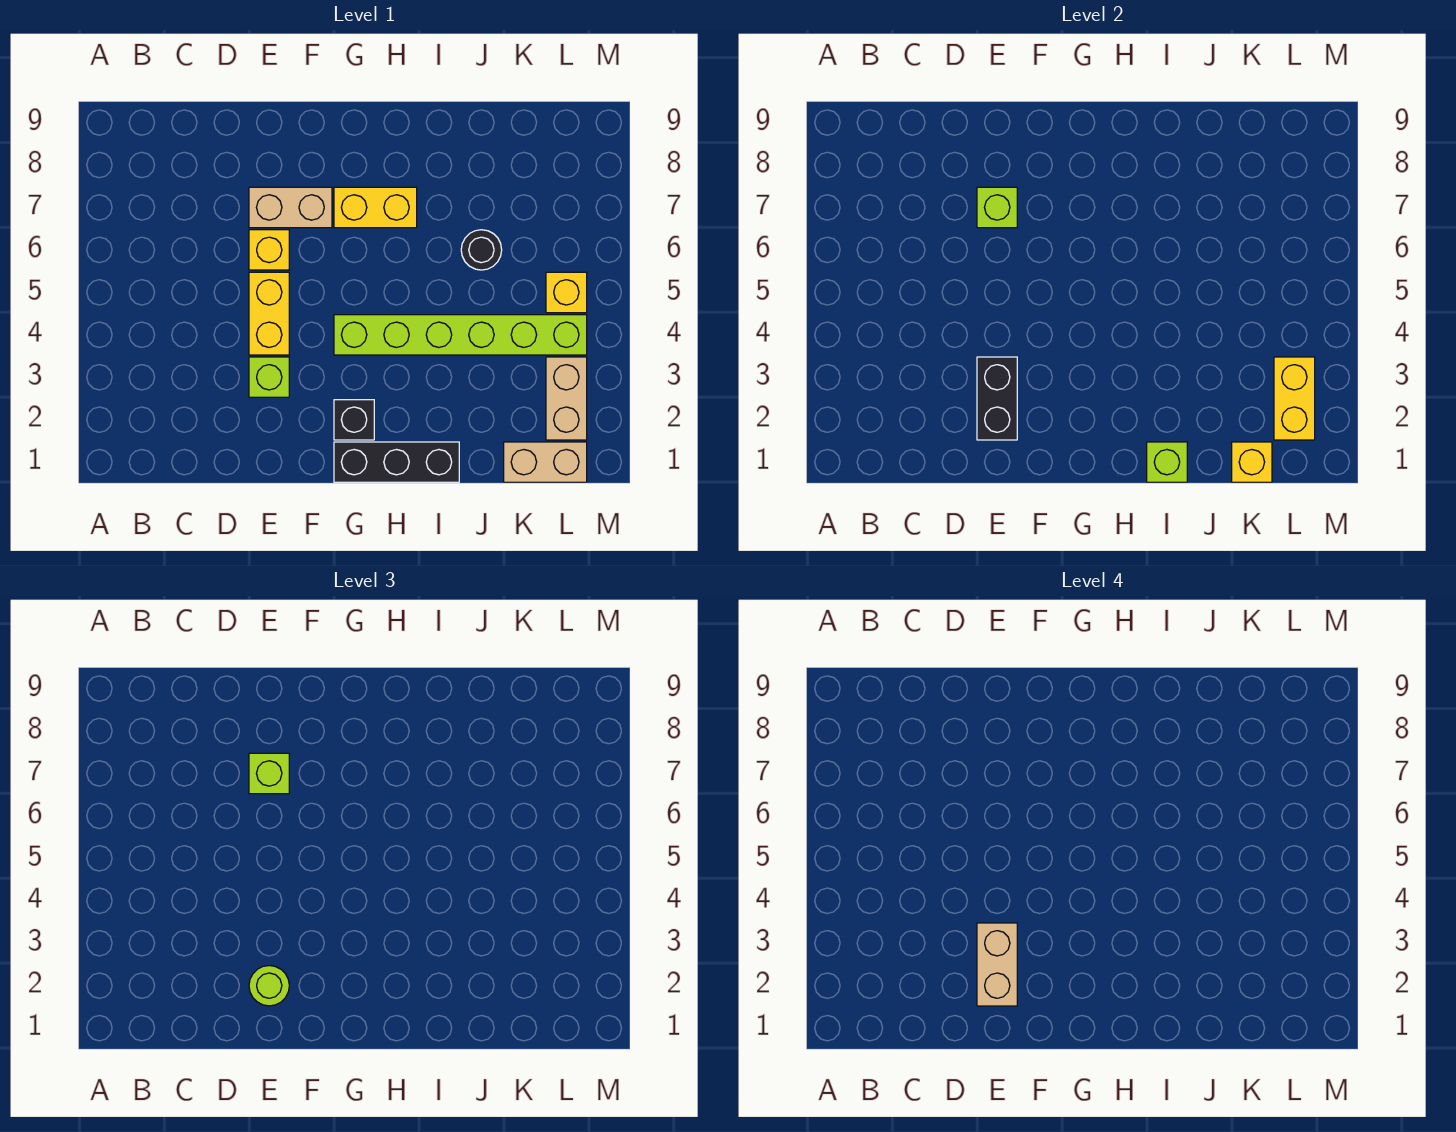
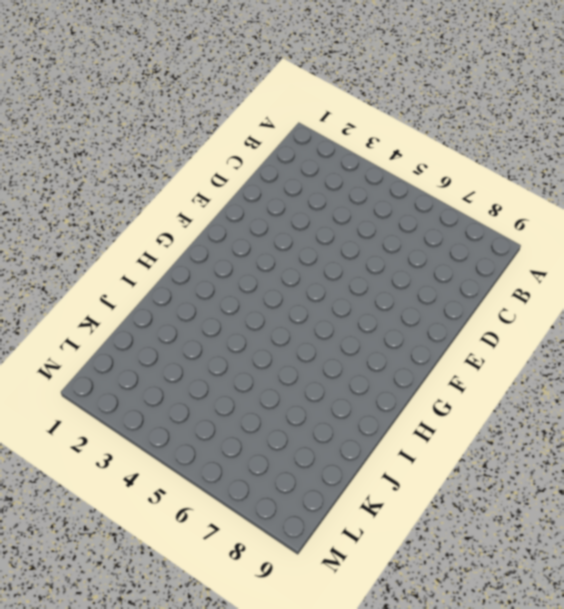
none -> lime 1x1 brick [249,357,289,397]
none -> yellow 1x2 brick [249,272,289,355]
none -> yellow 1x1 brick [249,230,289,270]

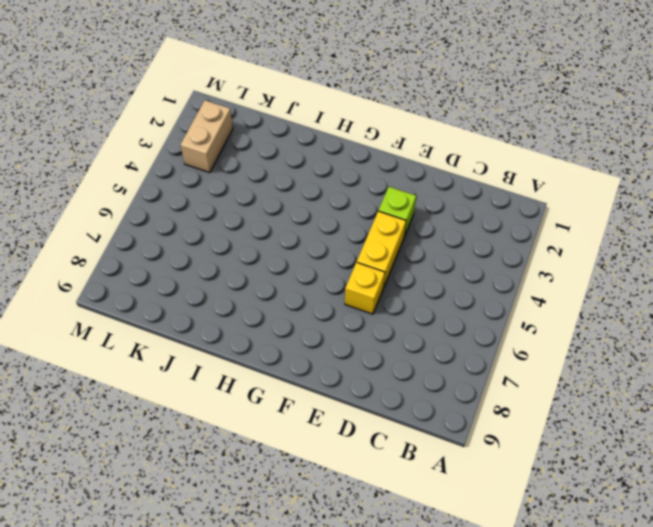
none -> tan 1x2 brick [249,187,332,228]
none -> black 1x3 brick [334,442,459,482]
none -> black 1x1 brick [334,400,374,440]

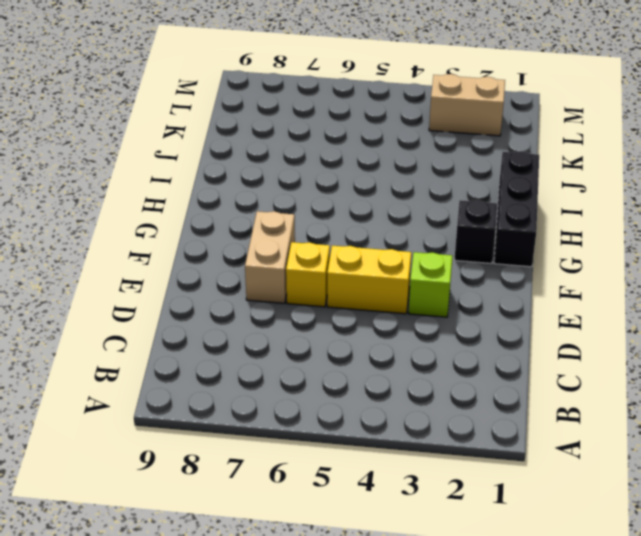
none -> lime 1x6 brick [334,315,587,355]
none -> yellow 1x2 brick [334,187,417,228]
none -> black 1x1 round brick [461,230,502,270]

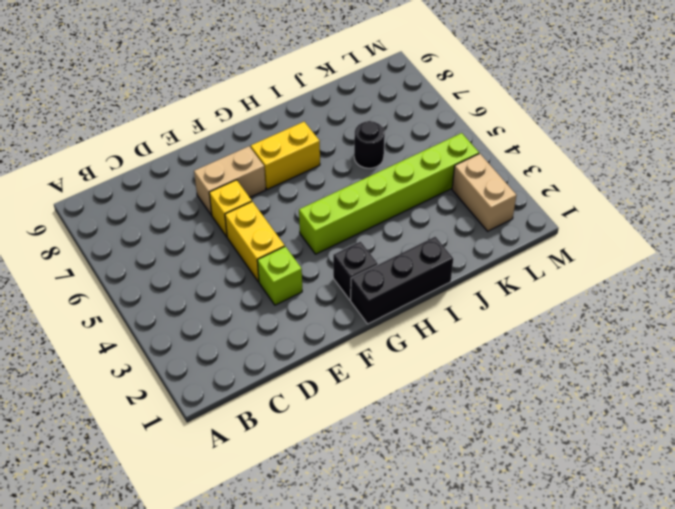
none -> tan 1x2 brick [504,442,587,482]
none -> yellow 1x1 brick [546,272,587,313]
none -> black 1x2 brick [977,357,1017,440]

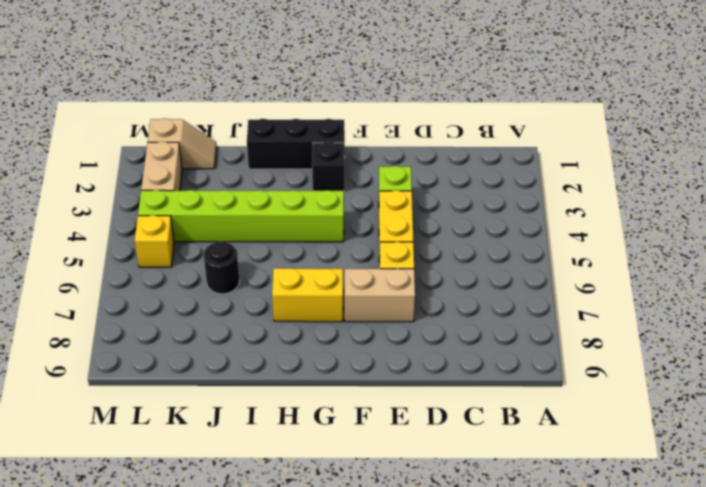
tan 1x2 slope [148,118,217,169] -> tan 1x2 brick [504,442,587,482]
none -> black 1x2 brick [977,357,1017,440]
none -> lime 1x1 brick [977,187,1017,228]
none -> lime 1x1 brick [1147,442,1187,482]

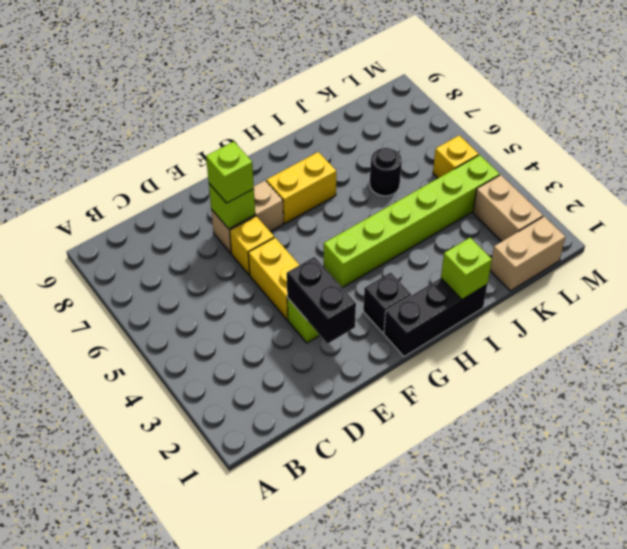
none -> yellow 1x1 brick [1232,442,1272,482]
none -> yellow 1x2 brick [1274,357,1315,440]
none -> lime 1x1 round brick [249,966,289,1006]

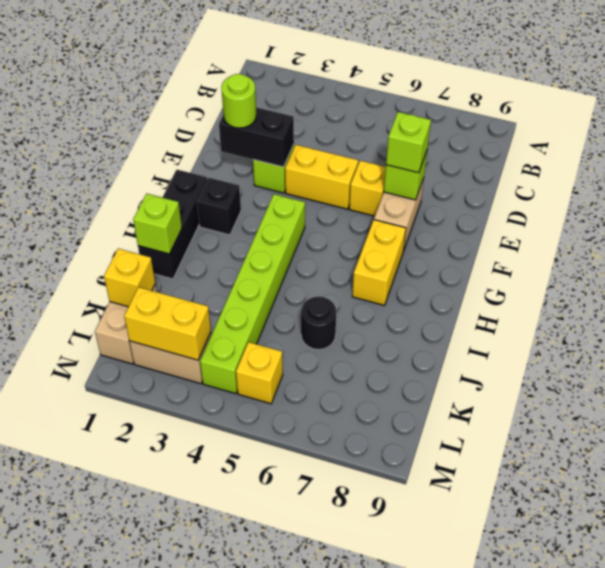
none -> tan 1x2 brick [977,923,1017,1006]

